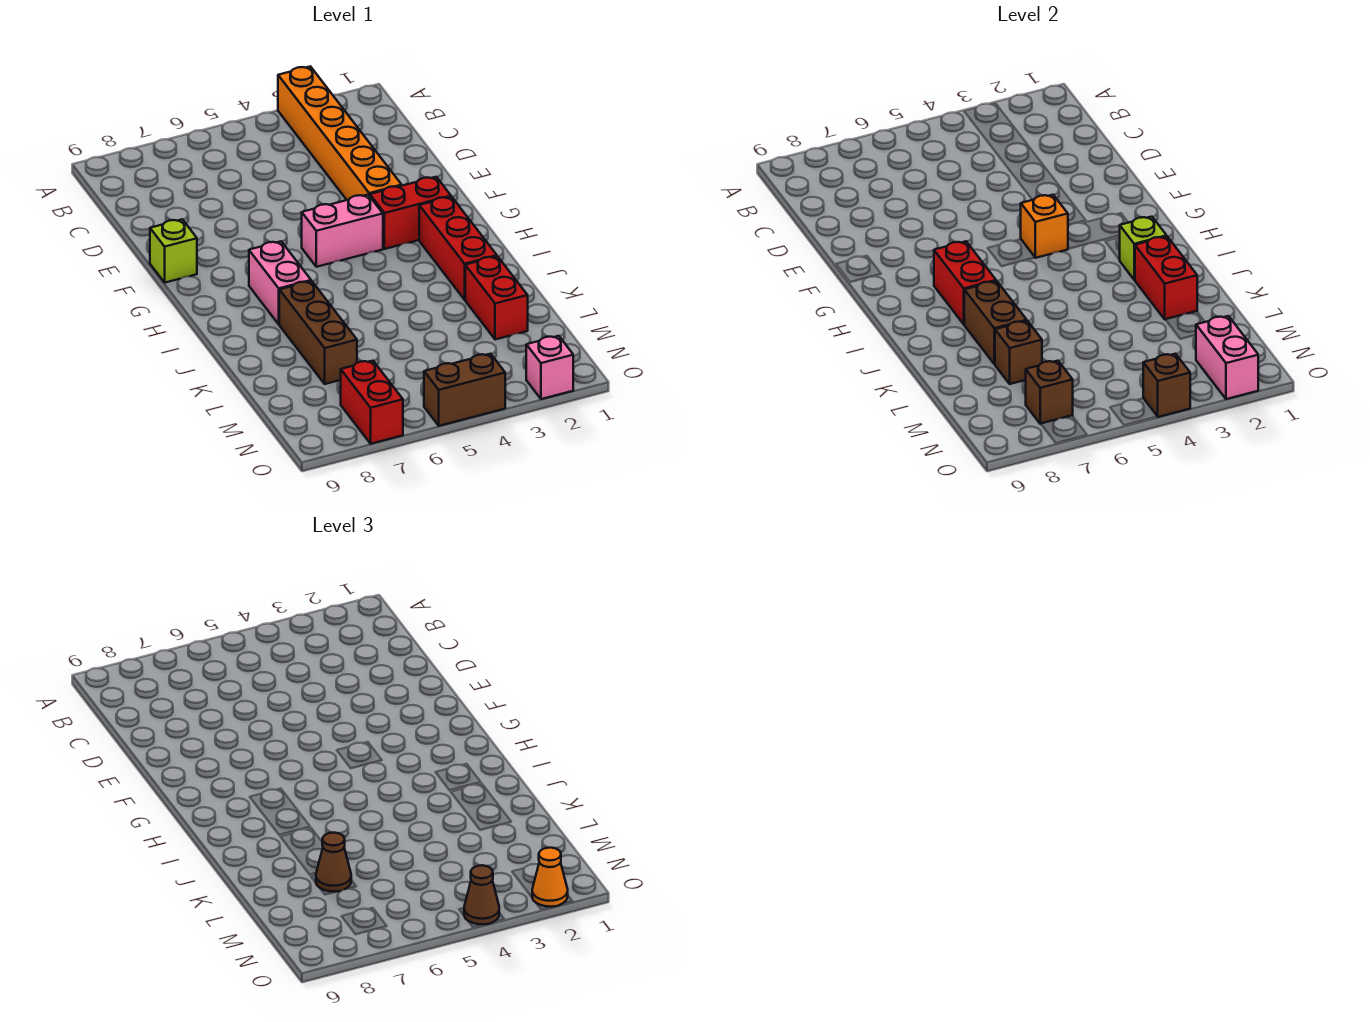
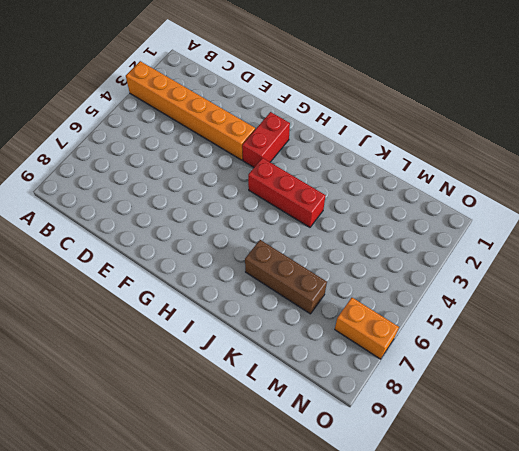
red 1x3 brick [248,158,326,227] -> red 1x3 brick moved to [419,197,497,300]
orange 1x2 brick [335,298,399,359] -> red 1x2 brick [341,361,403,444]
none -> lime 1x1 brick [150,219,197,283]
none -> pink 1x2 brick [302,195,383,267]
none -> pink 1x2 brick [249,241,311,324]

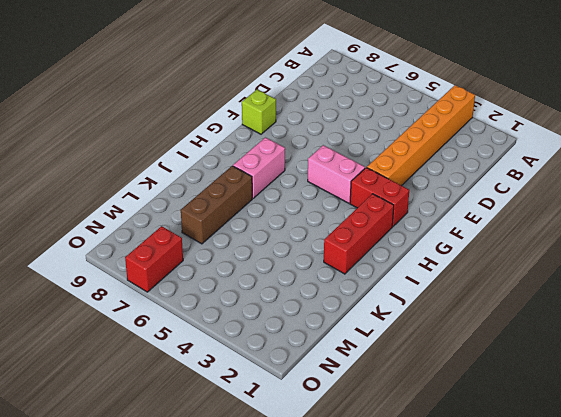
none -> red 1x2 brick [465,256,528,340]
none -> pink 1x1 brick [526,336,573,399]
none -> brown 1x2 brick [424,354,505,426]

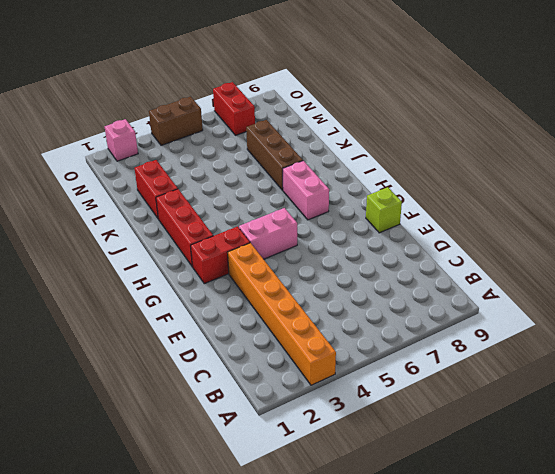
none -> orange 1x1 brick [1021,195,1068,258]
none -> red 1x2 brick [934,241,996,324]
none -> lime 1x1 brick [1119,217,1167,280]

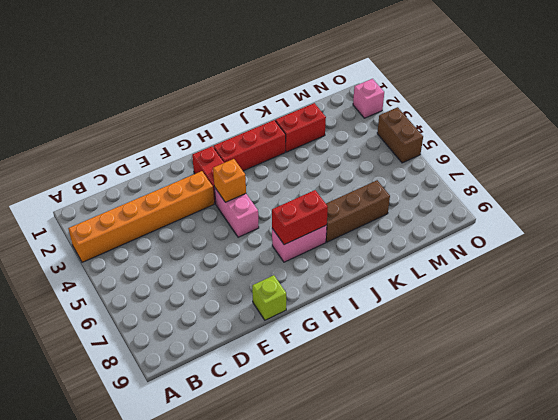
none -> red 1x2 brick [341,361,403,444]
none -> lime 1x1 brick [1119,217,1167,280]
none -> red 1x2 brick [1135,236,1197,319]

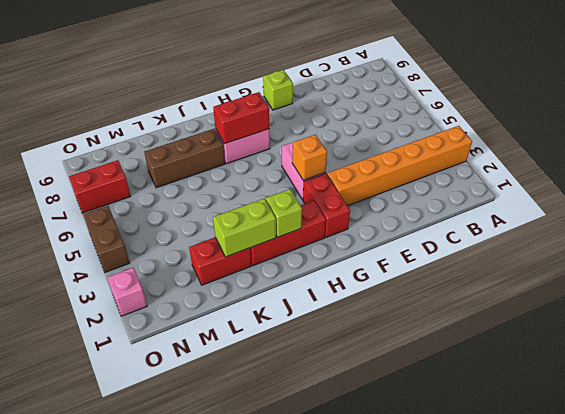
lime 1x2 brick [213,198,276,257] -> red 1x2 brick [1135,236,1197,319]
none -> brown 1x2 brick [964,281,1027,364]
none -> brown 1x1 brick [995,321,1042,384]
none -> pink 1x2 brick [1196,316,1258,399]

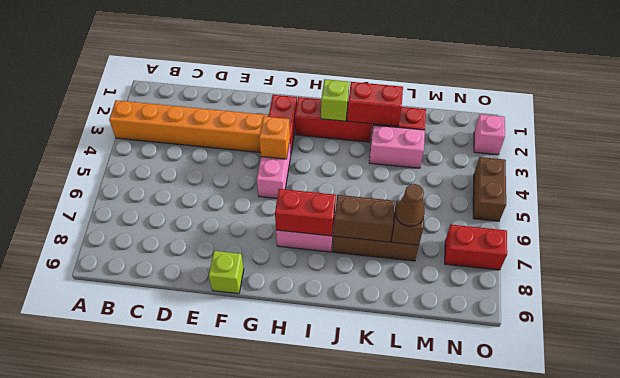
pink 1x2 brick [369,125,425,168] -> pink 1x2 brick moved to [1196,316,1258,399]
none -> brown 1x1 brick [1026,361,1073,424]
none -> brown 1x1 brick [1143,354,1190,417]
none -> orange 1x1 cone [532,848,568,907]

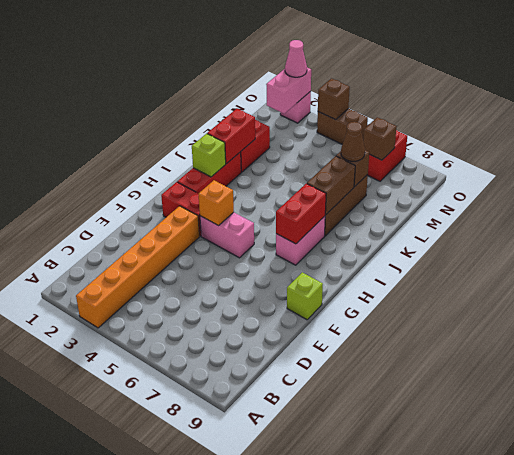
pink 1x1 cone [285,40,307,77] -> orange 1x1 cone [532,848,568,907]
none -> brown 1x1 cone [464,865,499,924]

